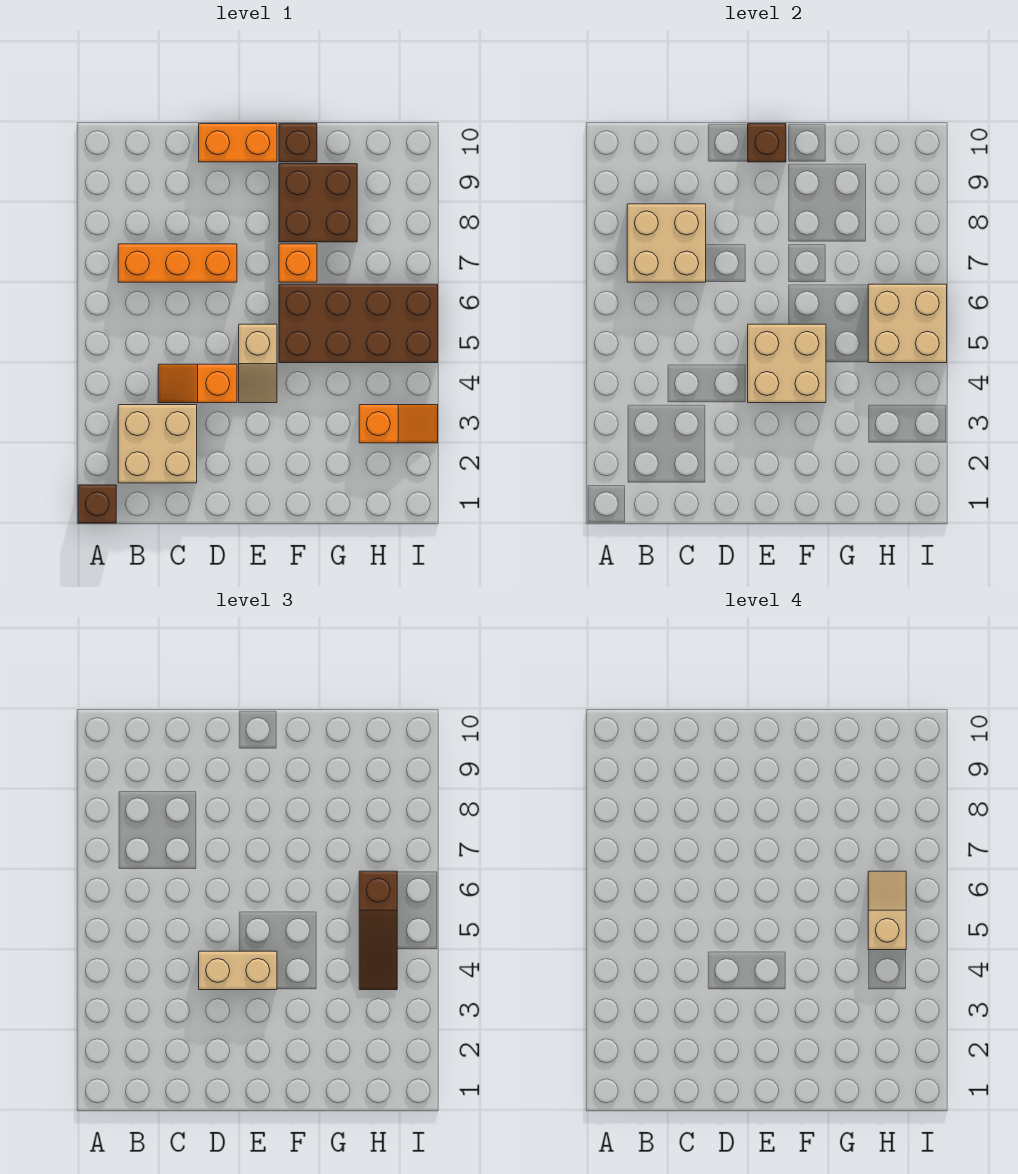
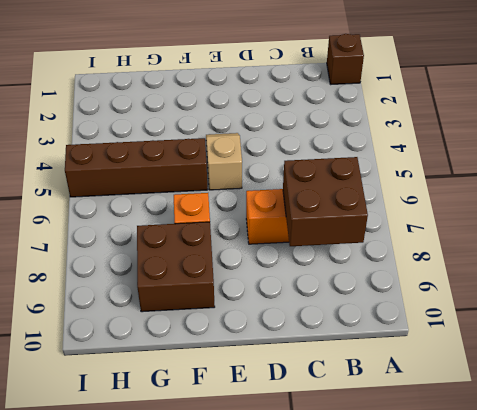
brown 2x2 brick [283,157,368,246] -> tan 2x2 brick [627,204,706,282]
brown 1x4 brick [65,138,208,197] -> brown 2x4 brick [279,284,438,363]
none -> tan 2x2 brick [118,405,197,483]
none -> orange 1x2 slope [158,364,237,403]
none -> orange 1x2 brick [199,124,277,162]

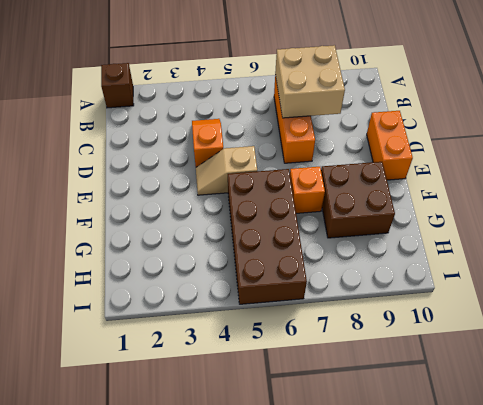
none -> tan 2x2 brick [118,405,197,483]
none -> brown 1x1 brick [279,124,317,162]
none -> orange 1x2 slope [359,405,438,443]

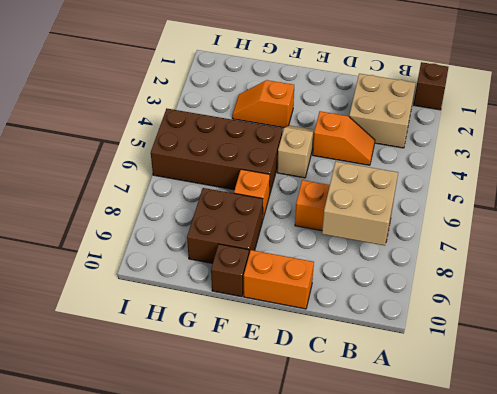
orange 1x2 slope [232,80,294,128] -> orange 1x2 slope moved to [359,405,438,443]
none -> tan 2x2 brick [748,324,826,403]
none -> brown 1x1 brick [748,124,786,162]
none -> tan 2x2 brick [868,284,947,363]

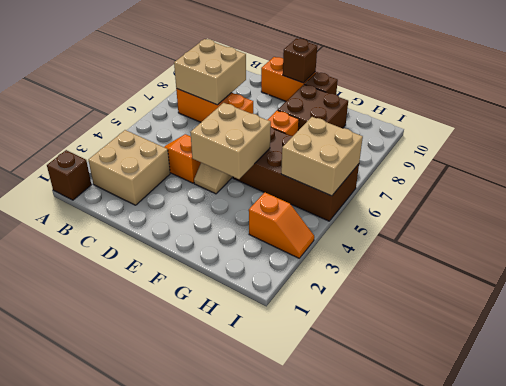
none -> tan 1x2 brick [199,951,277,990]
none -> brown 1x3 slope [359,871,397,990]
none -> tan 1x2 slope [868,871,906,950]

